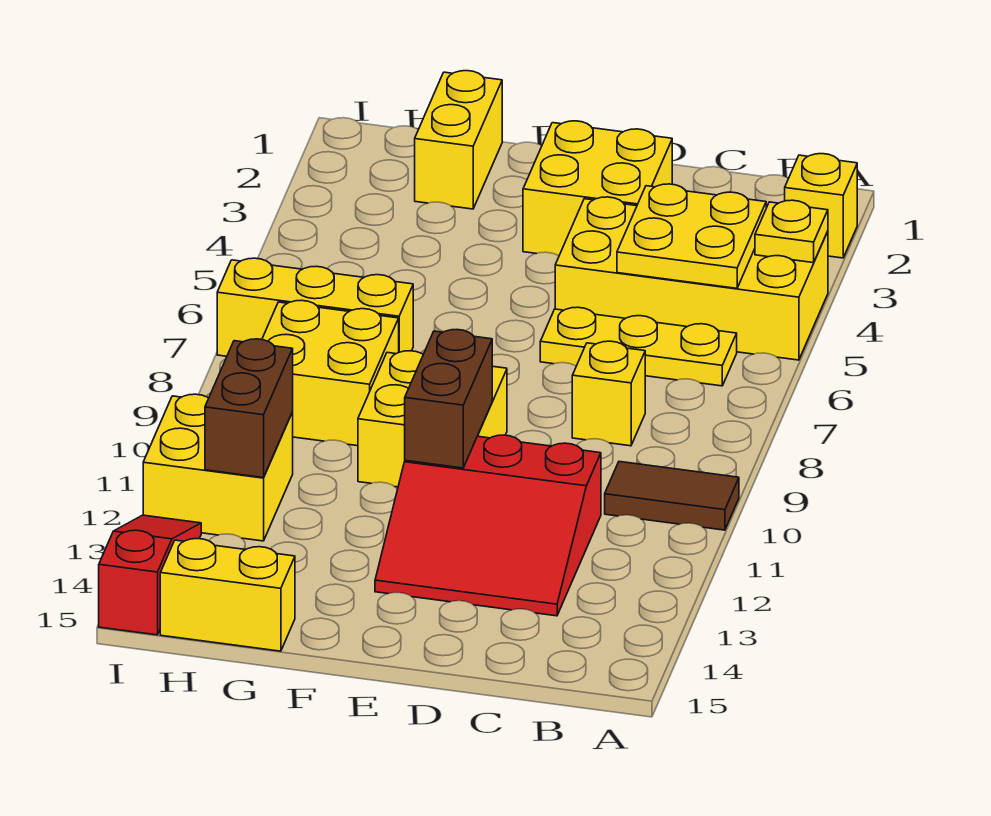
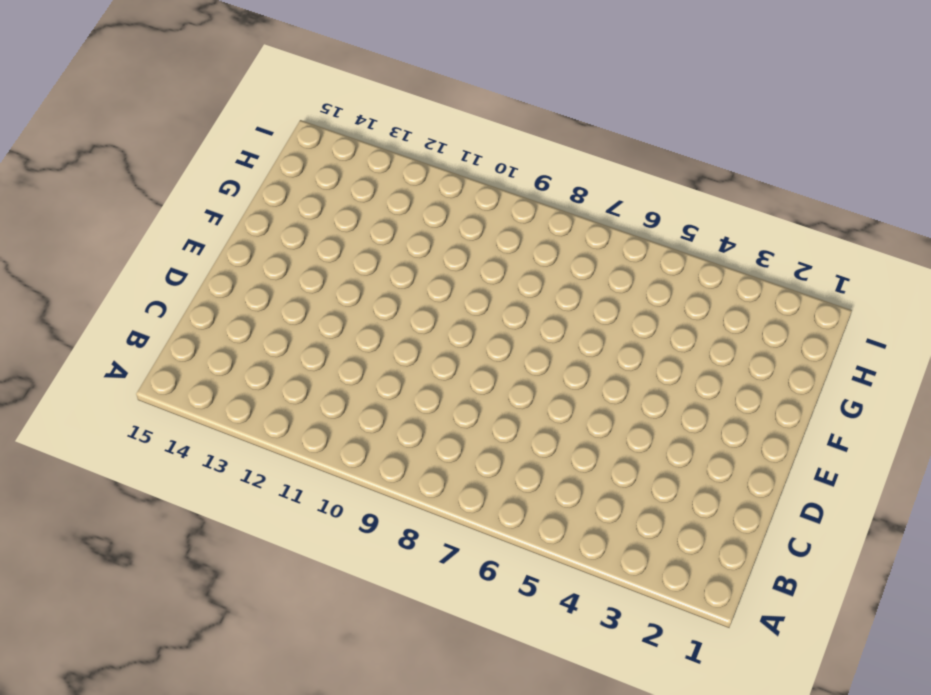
none -> yellow 1x1 brick [785,154,857,258]
none -> yellow 2x4 brick [555,197,828,360]
none -> brown 1x2 tile [605,462,739,530]

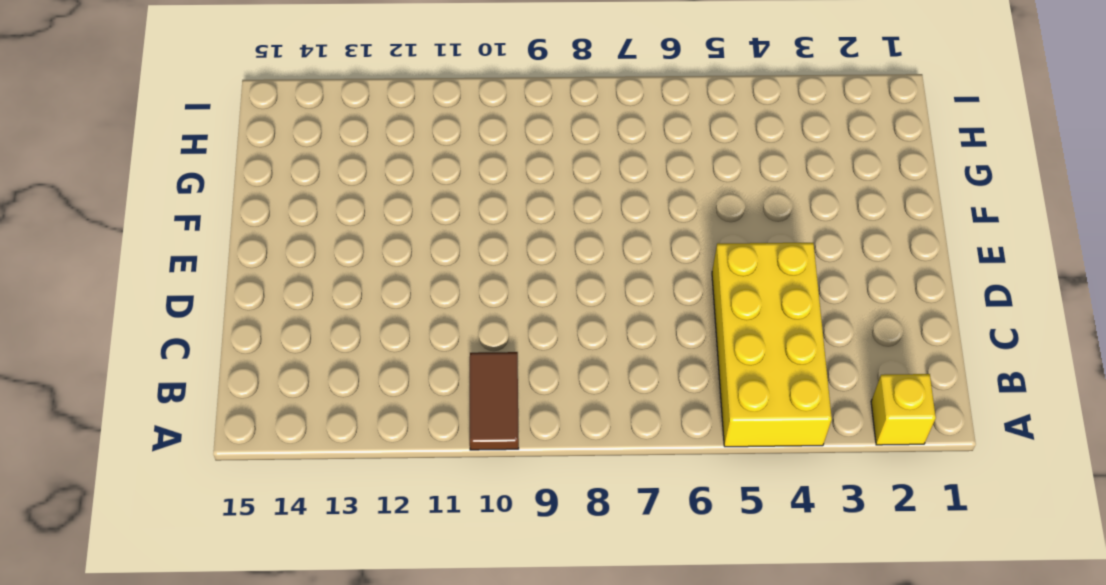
none -> yellow 1x3 plate [540,307,737,386]
none -> yellow 1x1 brick [572,341,645,446]
none -> red 3x3 slope [375,435,601,616]

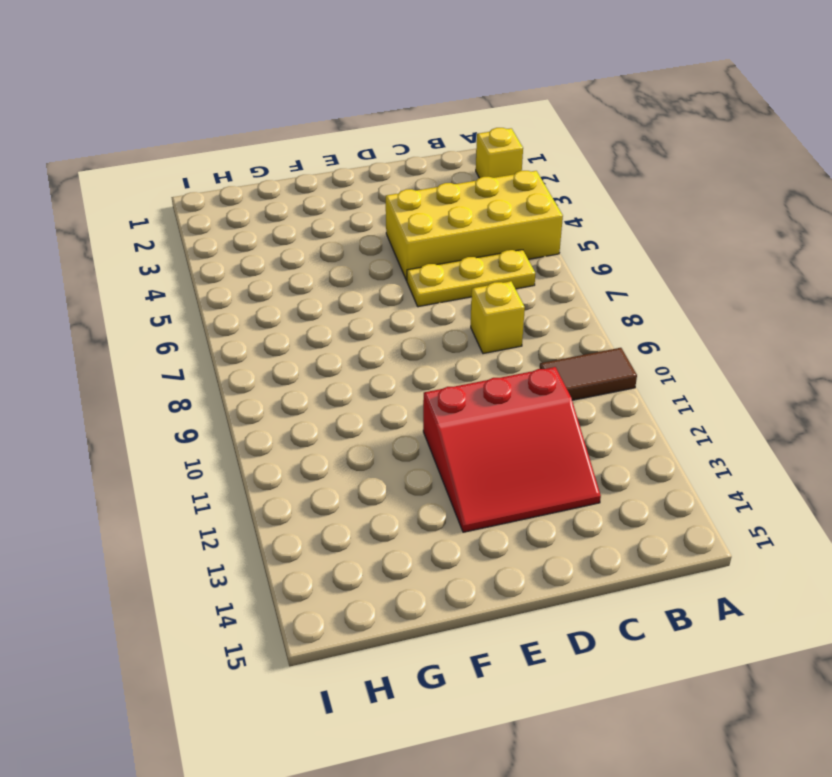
none -> yellow 2x2 brick [523,121,672,256]
none -> yellow 2x2 brick [358,351,507,487]
none -> yellow 1x2 brick [415,71,502,209]

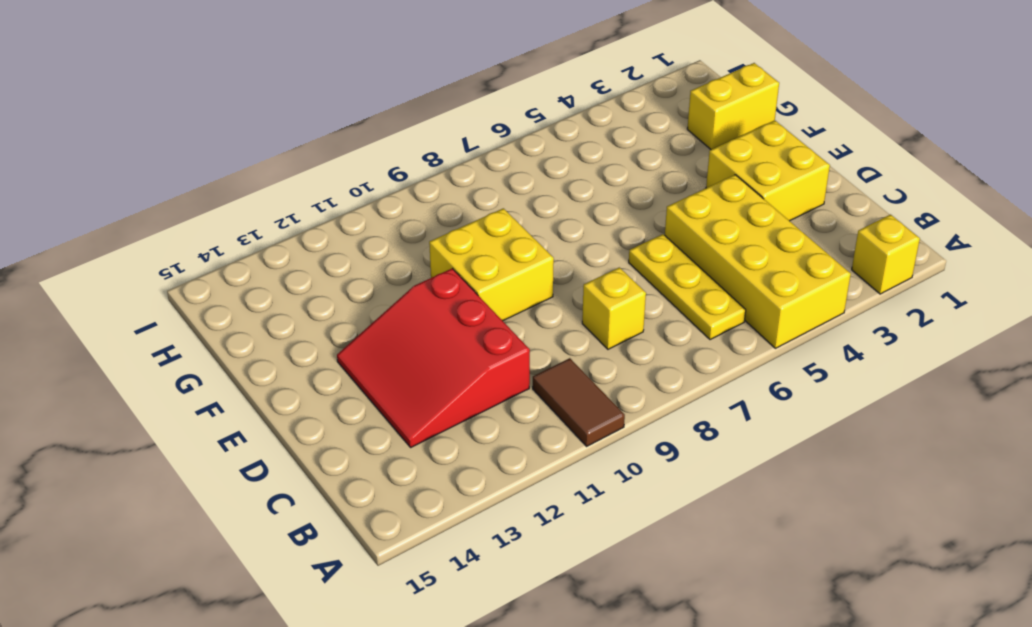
none -> yellow 1x3 brick [217,258,413,356]
none -> yellow 2x2 brick [262,300,399,446]
none -> yellow 1x2 brick [160,539,295,651]

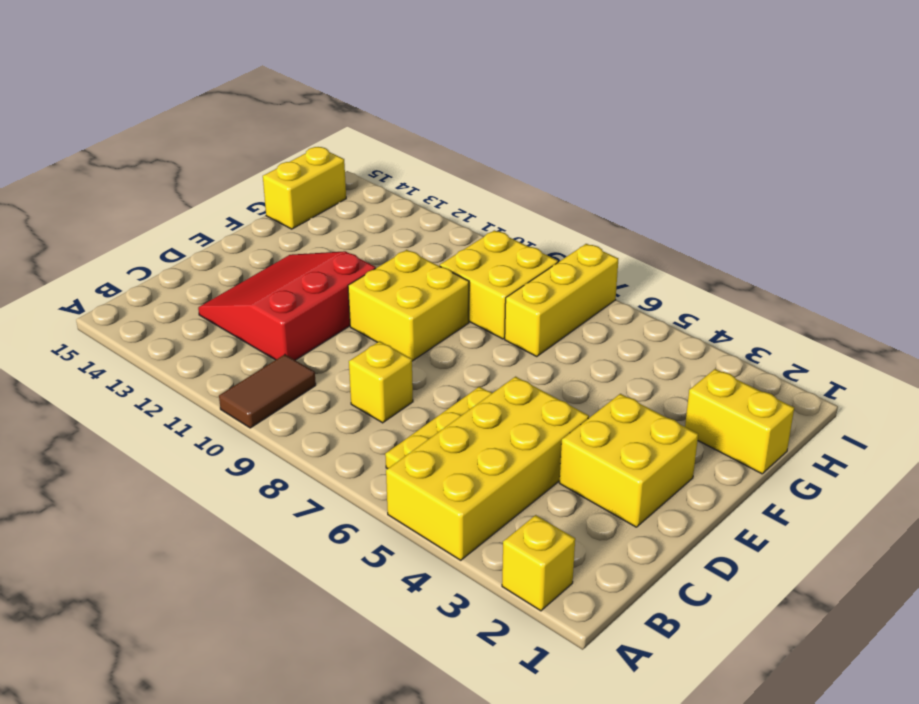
none -> yellow 2x2 brick [143,394,293,541]
none -> red 1x3 slope [99,515,201,635]
none -> yellow 1x1 plate [755,200,828,263]

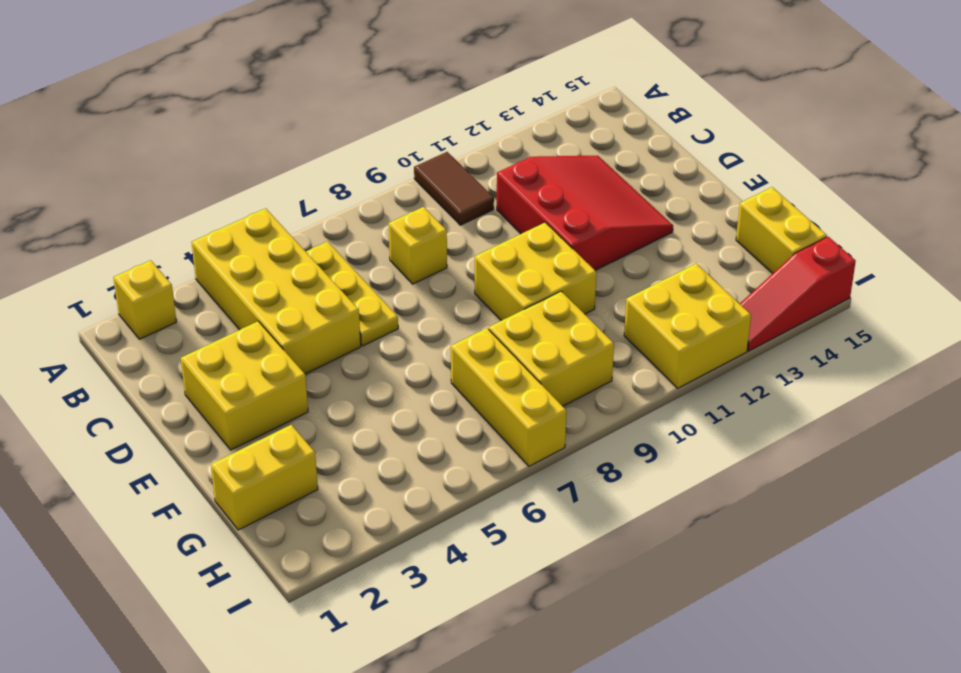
none -> yellow 1x1 plate [755,200,828,263]
none -> yellow 2x2 plate [617,184,766,288]
none -> brown 1x2 brick [405,330,492,468]

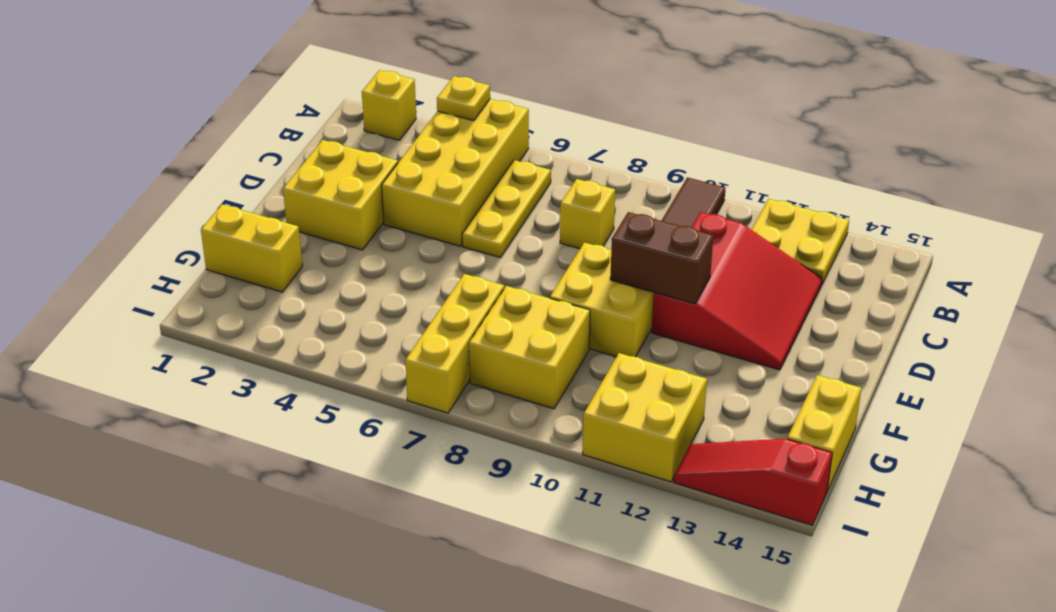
yellow 2x2 plate [752,199,849,284] -> yellow 2x2 plate moved to [617,184,766,288]
none -> brown 1x2 brick [205,339,293,478]

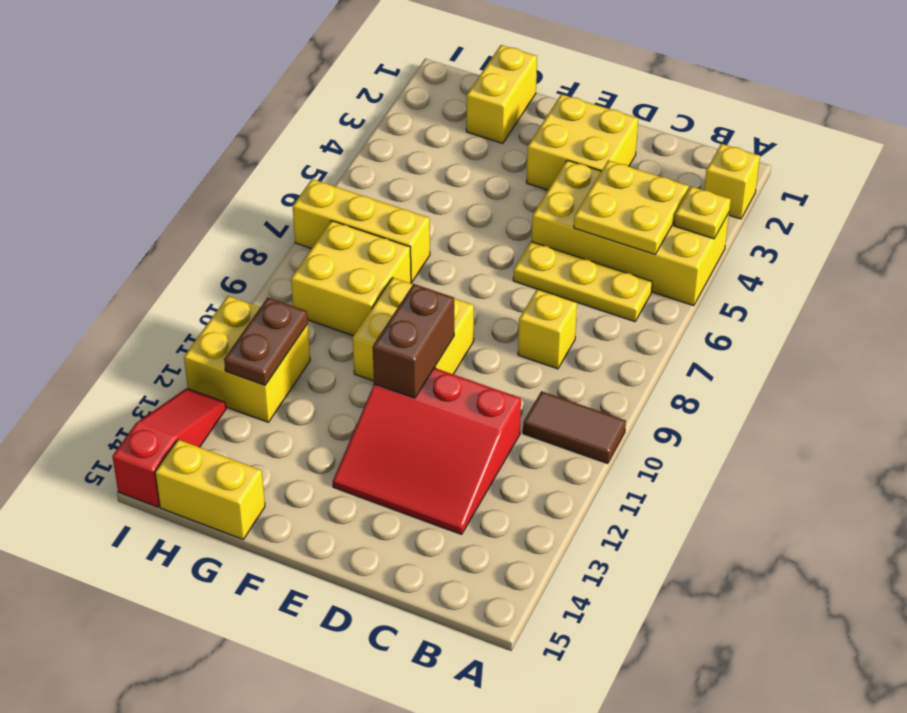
brown 1x2 plate [224,297,308,385] -> brown 1x2 brick [205,339,293,478]

